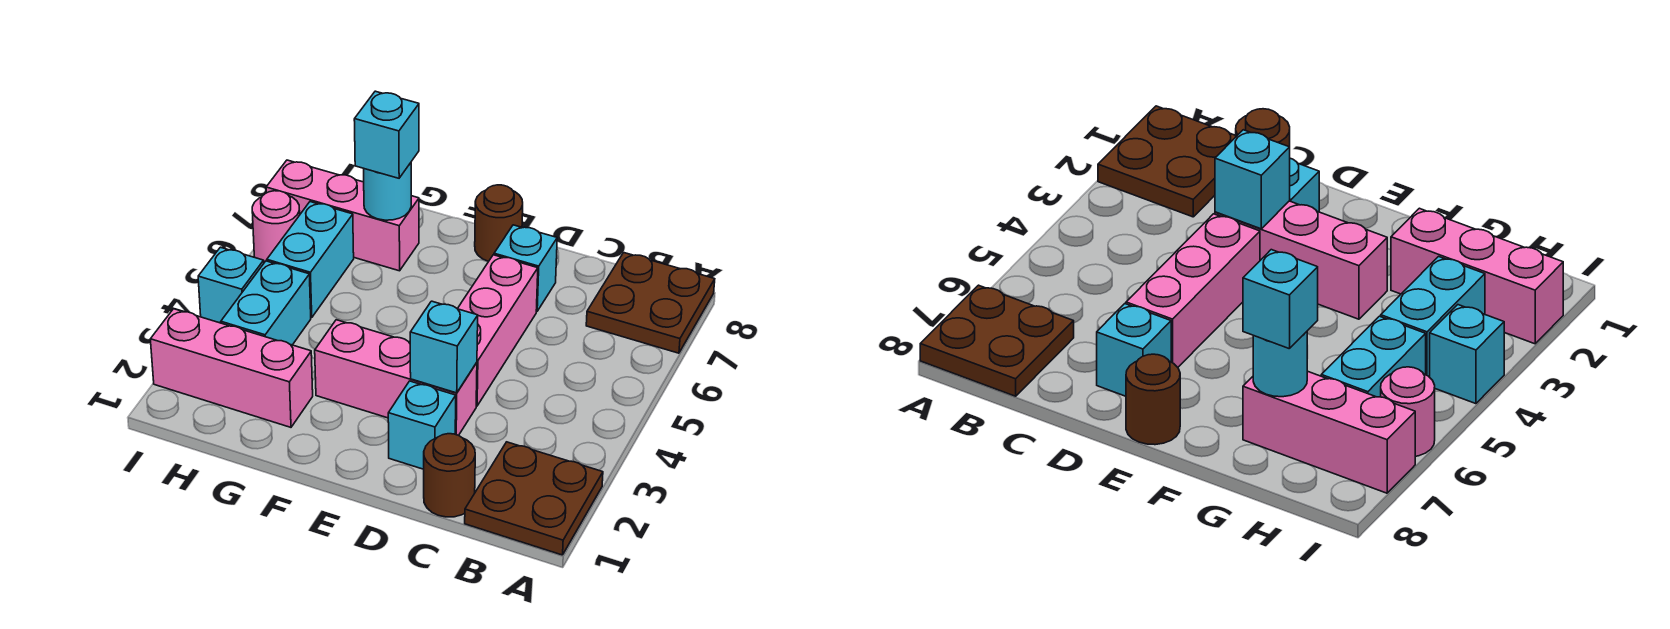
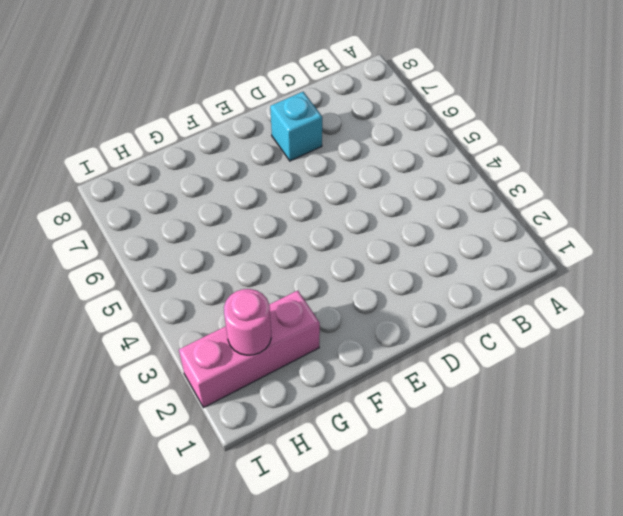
pink 1x1 round brick [224,289,271,355] -> pink 1x1 round brick moved to [252,191,300,263]
none -> brown 2x2 plate [465,442,603,555]
none -> brown 2x2 plate [586,253,715,353]
none -> brown 1x1 round brick [424,434,475,517]

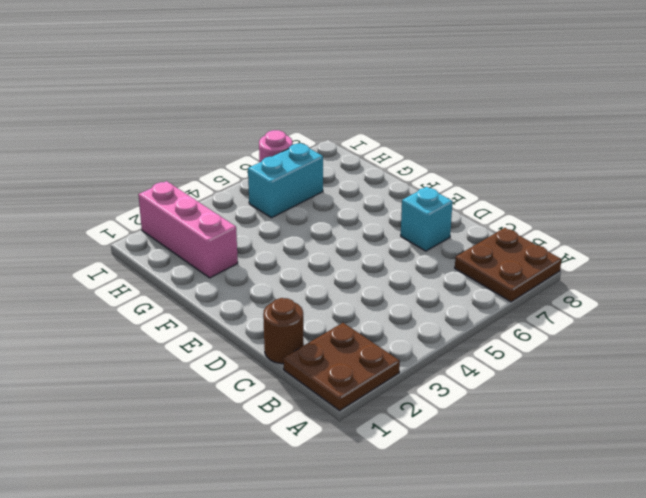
none -> cyan 1x1 brick [388,381,456,469]
none -> pink 1x3 brick [315,320,477,435]
none -> pink 1x3 brick [458,255,538,406]

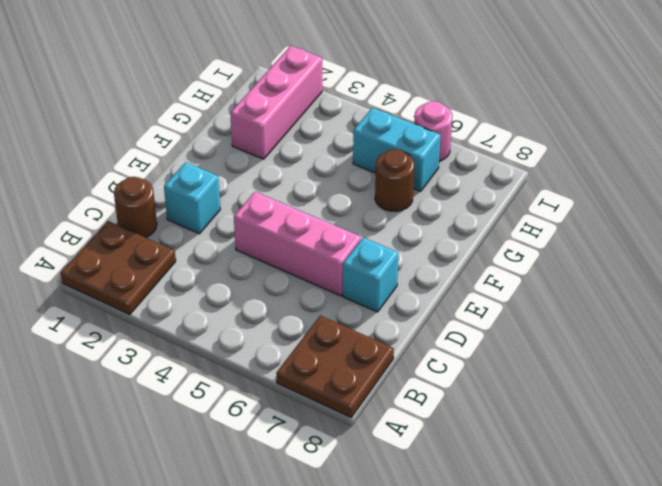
brown 1x1 round brick [375,149,414,211] -> brown 1x1 round brick moved to [475,185,523,261]
none -> pink 1x3 brick [315,320,477,435]
none -> pink 1x3 brick [266,160,419,271]
none -> cyan 1x2 brick [221,261,311,345]

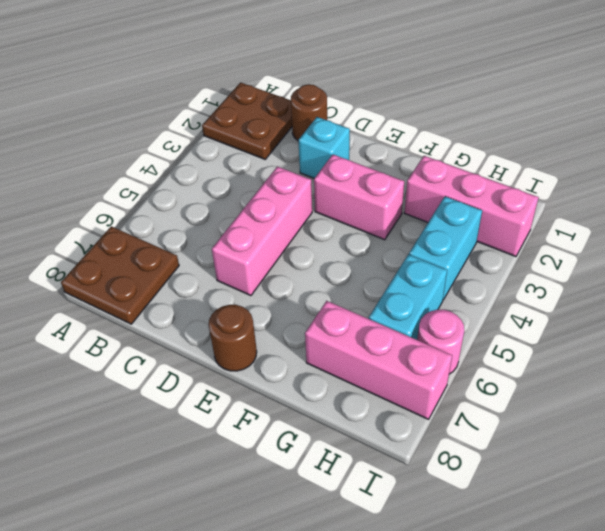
pink 1x2 brick [314,155,404,240] -> pink 1x3 brick [315,320,477,435]
none -> cyan 1x1 brick [494,225,557,311]
none -> cyan 1x1 brick [198,247,264,323]
none -> cyan 1x1 brick [410,301,478,393]

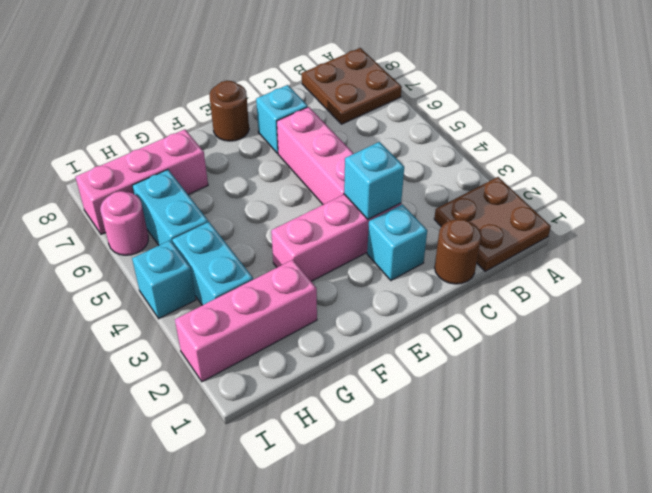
none -> cyan 1x1 round brick [364,163,411,220]
none -> cyan 1x1 brick [354,91,419,178]

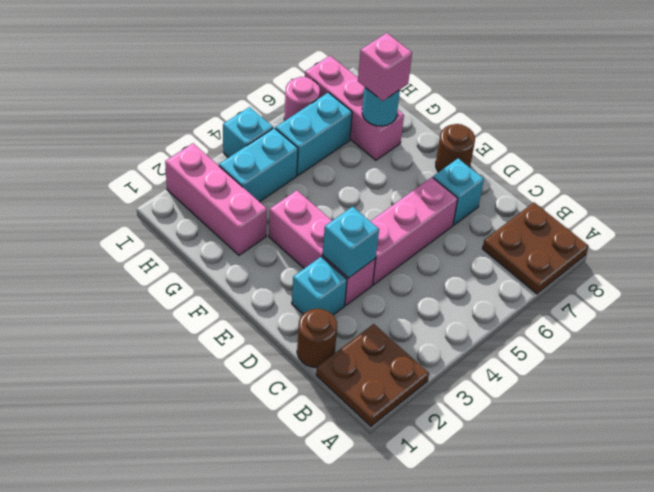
pink 1x1 brick [358,33,412,101] -> cyan 1x1 brick [354,91,419,178]

